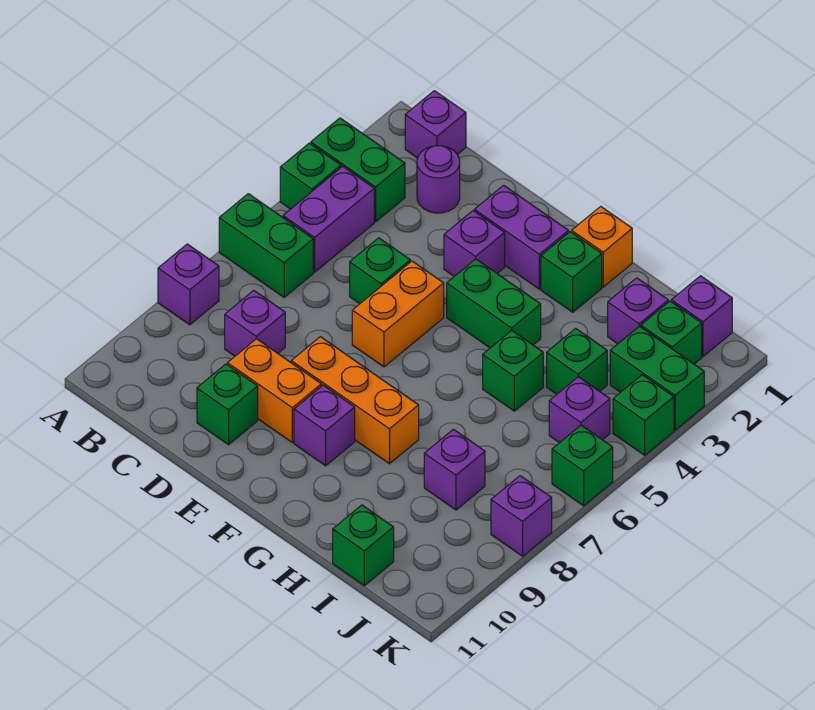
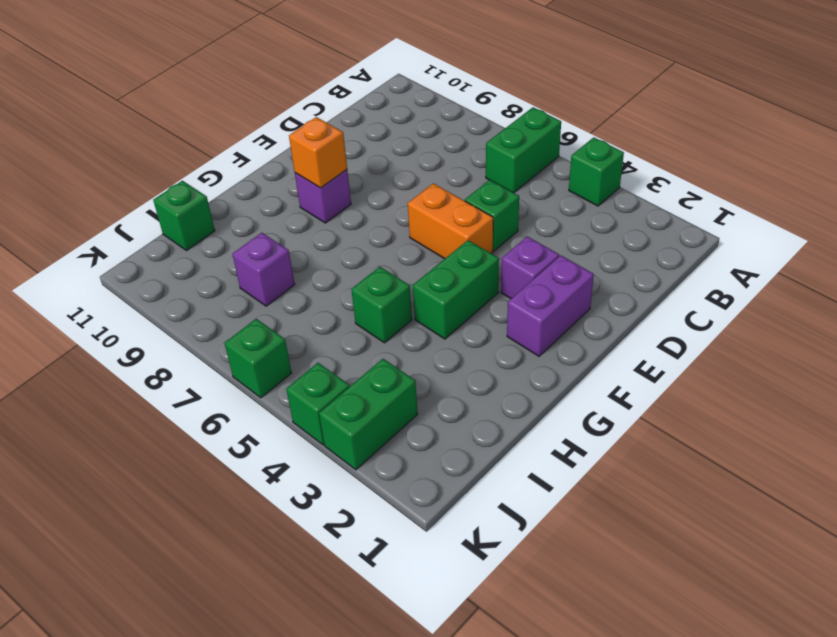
orange 1x1 brick [289,117,347,188] -> orange 1x1 brick moved to [572,206,632,287]
none -> green 1x2 brick [311,118,405,222]
none -> purple 1x1 brick [158,244,219,325]
none -> purple 1x1 brick [405,91,466,158]
none -> purple 1x2 brick [283,166,374,272]

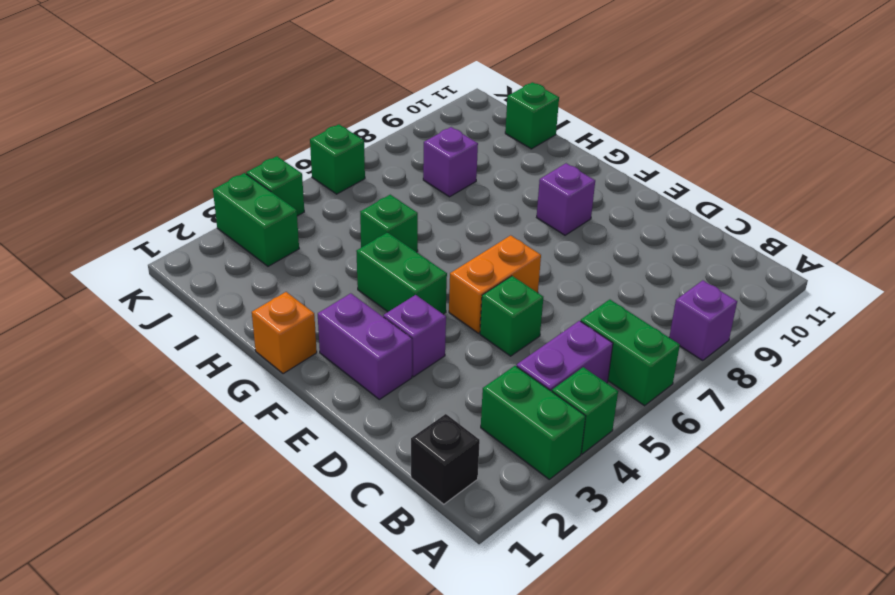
black 1x1 brick [411,414,480,504] -> purple 1x1 brick [405,91,466,158]
none -> purple 1x1 round brick [417,146,460,213]
none -> purple 1x1 brick [225,290,285,356]
none -> orange 1x2 brick [227,339,321,442]
none -> green 1x1 brick [197,364,258,445]

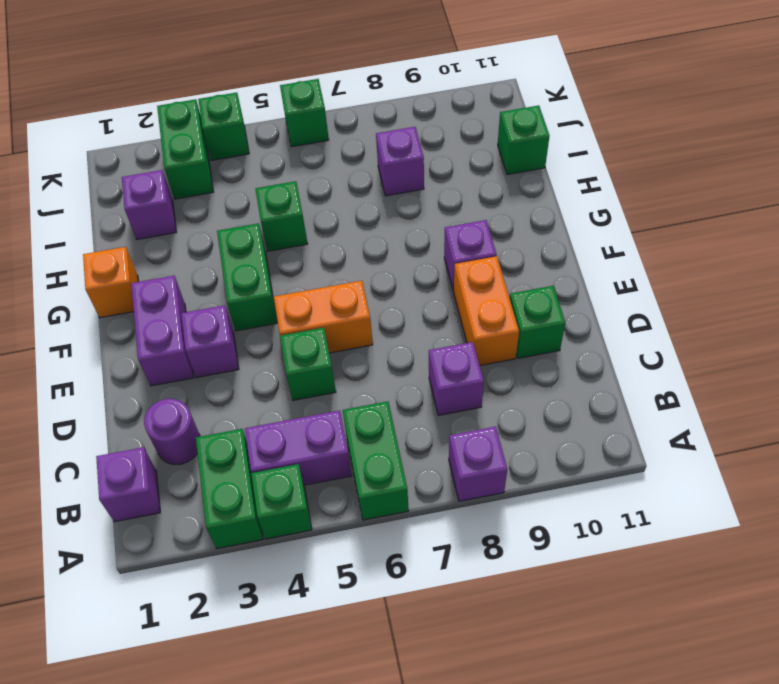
none -> orange 1x3 brick [291,337,419,464]
none -> green 1x1 brick [541,232,602,312]
none -> green 1x1 brick [547,328,607,394]
none -> purple 1x1 brick [671,276,732,356]

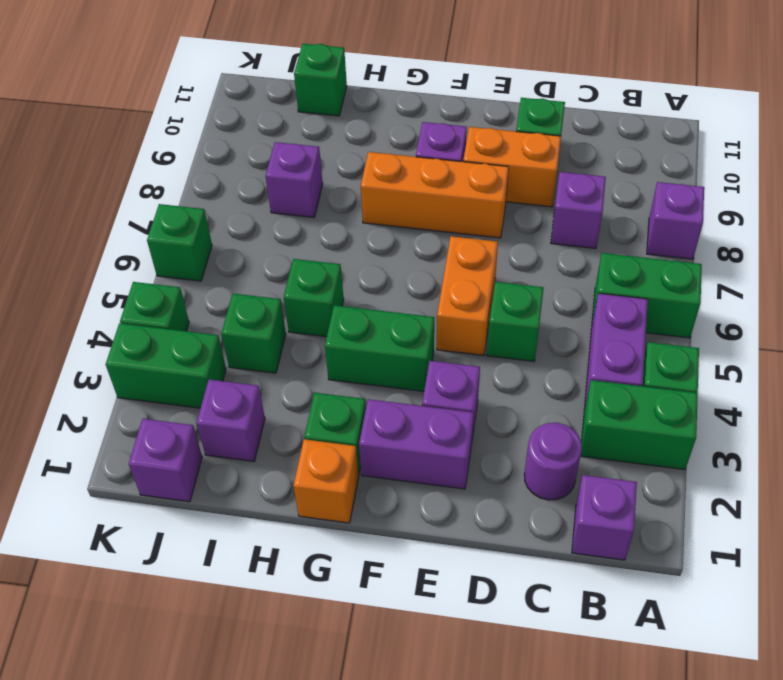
none -> green 1x1 brick [641,301,702,364]
none -> purple 1x1 brick [549,377,610,443]
none -> purple 1x1 brick [491,476,552,556]

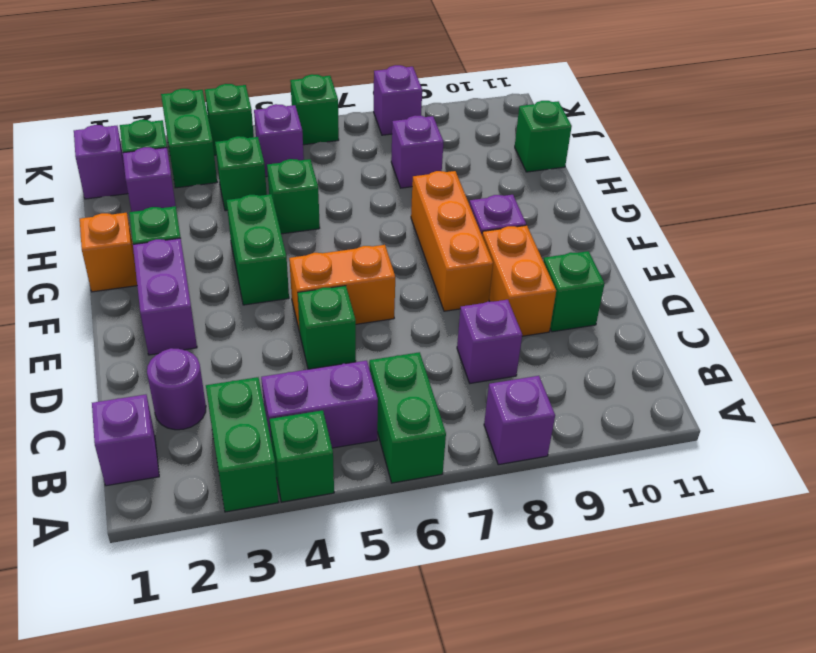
none -> purple 1x1 brick [444,211,505,276]

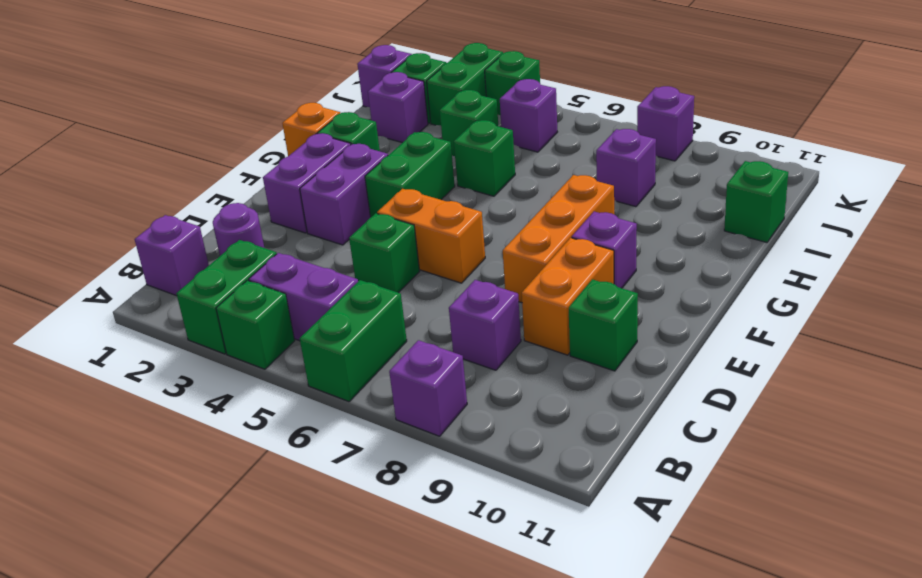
purple 1x2 brick [300,144,388,245] -> purple 1x1 brick [444,211,505,276]
none -> green 1x1 brick [552,425,613,506]

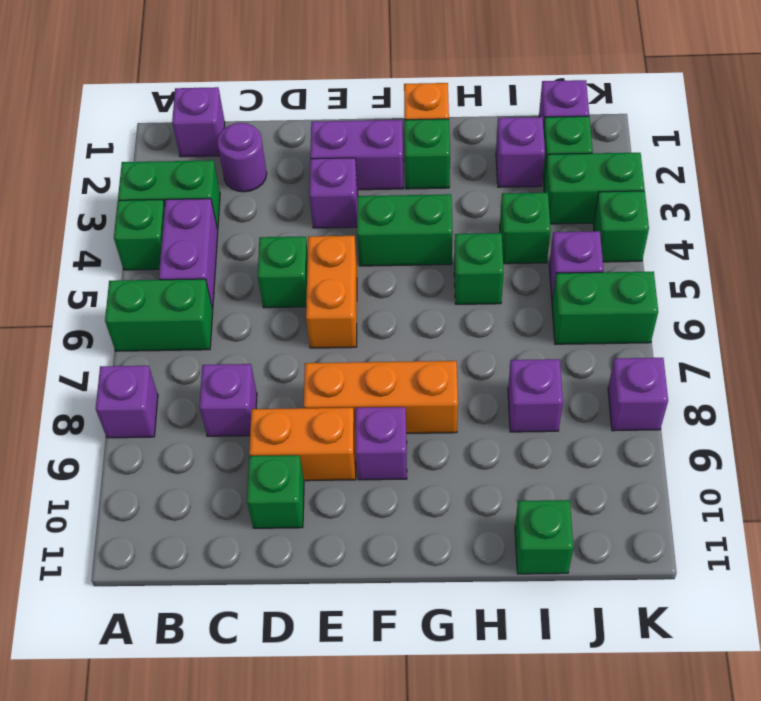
green 1x2 brick [552,271,658,344] -> green 1x1 brick [552,425,613,506]

